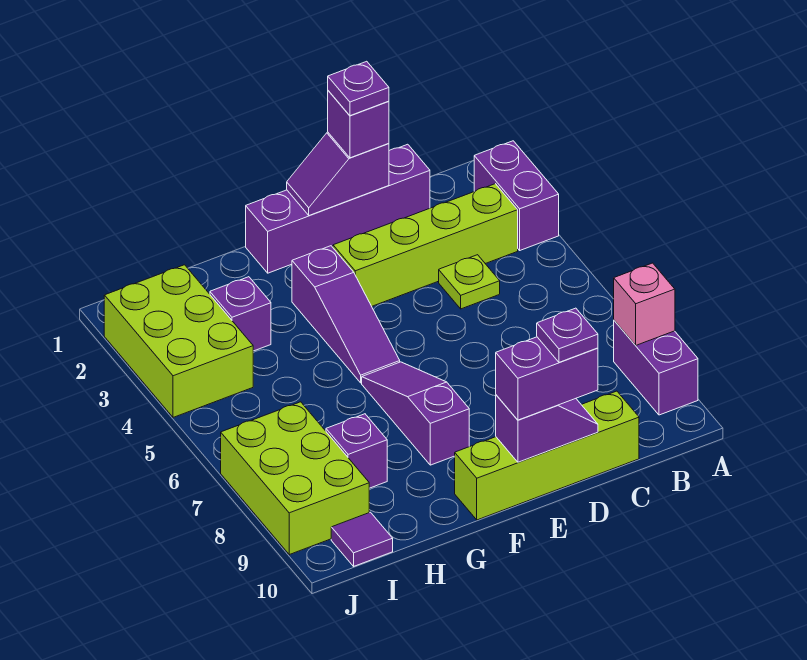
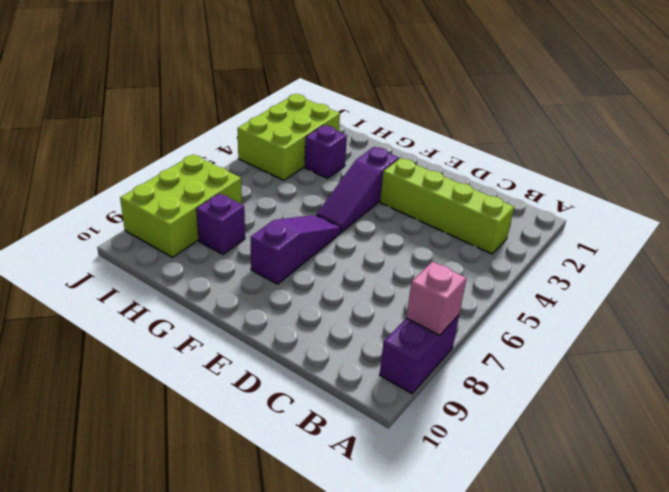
none -> purple 1x2 brick [474,141,559,250]
none -> purple 1x4 brick [246,144,430,273]
none -> lime 1x1 plate [439,255,500,309]

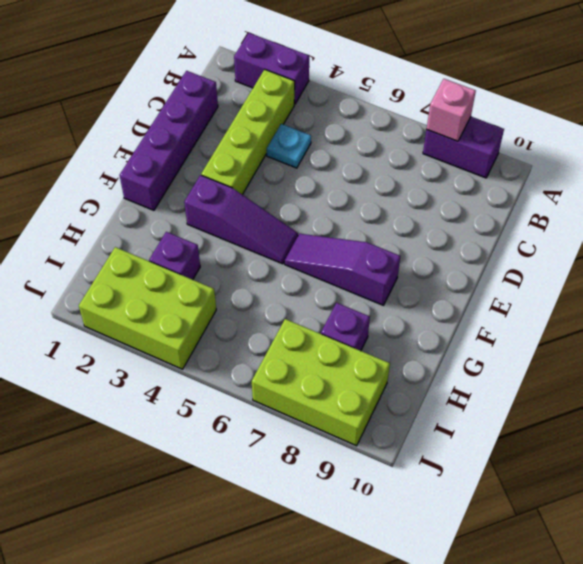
cyan 1x1 plate [267,124,311,168] -> lime 1x1 plate [439,255,500,309]
none -> lime 1x4 brick [455,391,639,520]
none -> purple 1x1 tile [331,512,393,566]
none -> purple 1x2 slope [287,132,389,215]

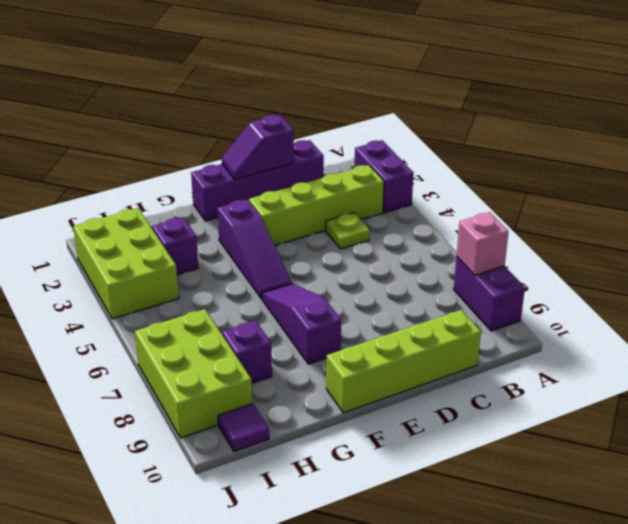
none -> purple 1x2 slope [496,395,598,462]
none -> purple 1x1 brick [328,91,389,158]
none -> purple 1x2 brick [496,337,598,420]

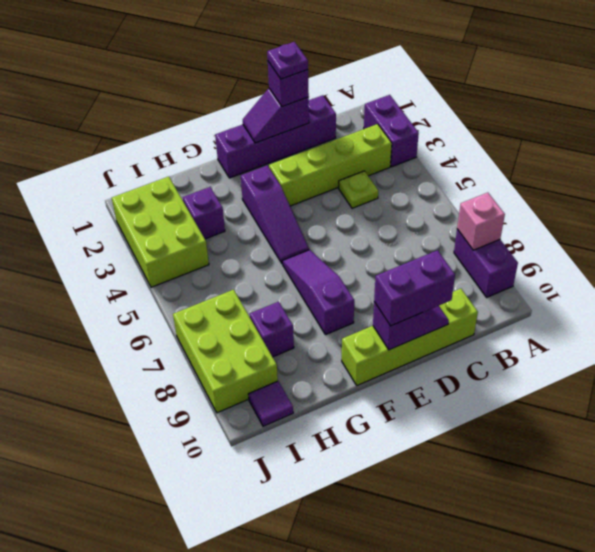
none -> purple 1x1 plate [537,308,598,363]

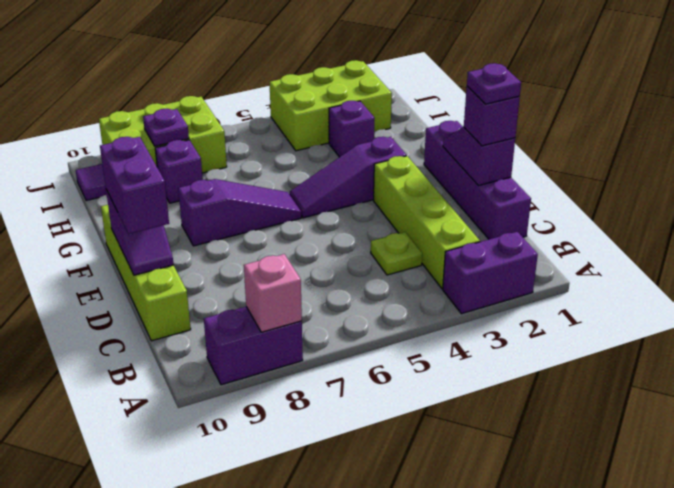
purple 1x1 plate [143,109,189,146] -> purple 1x1 plate moved to [537,308,598,363]

